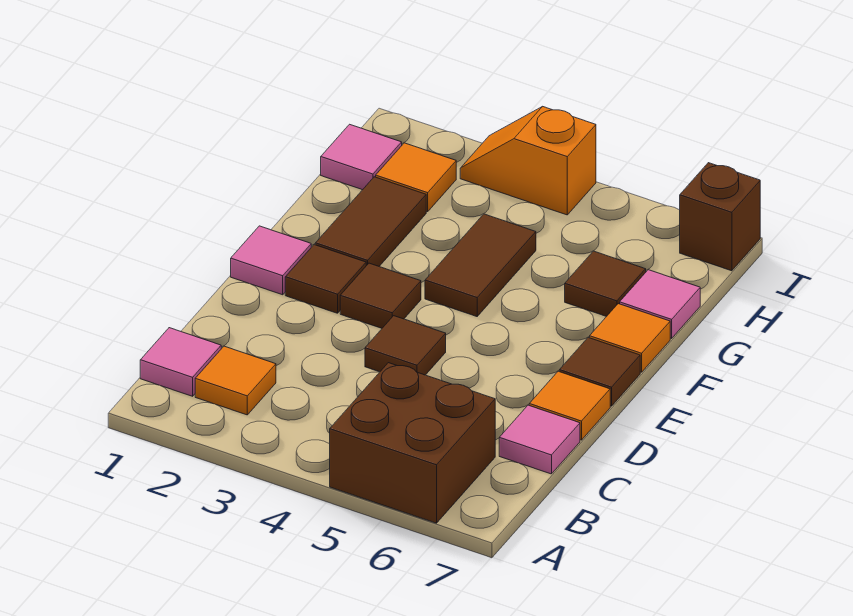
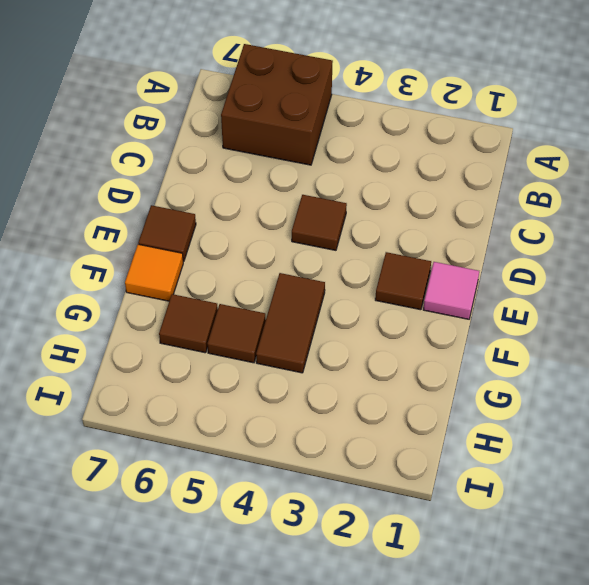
brown 1x1 tile [207,304,266,363] -> brown 1x1 tile moved to [340,263,421,328]
none -> pink 1x1 tile [140,328,221,396]
none -> orange 1x1 tile [195,346,276,415]
none -> pink 1x1 tile [499,405,580,474]

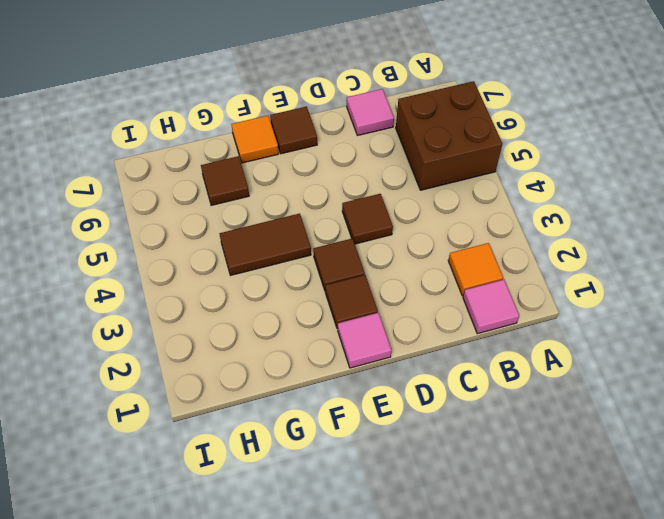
none -> orange 1x1 tile [529,371,610,440]
none -> brown 1x2 tile [315,177,426,266]
none -> pink 1x1 tile [620,270,700,338]

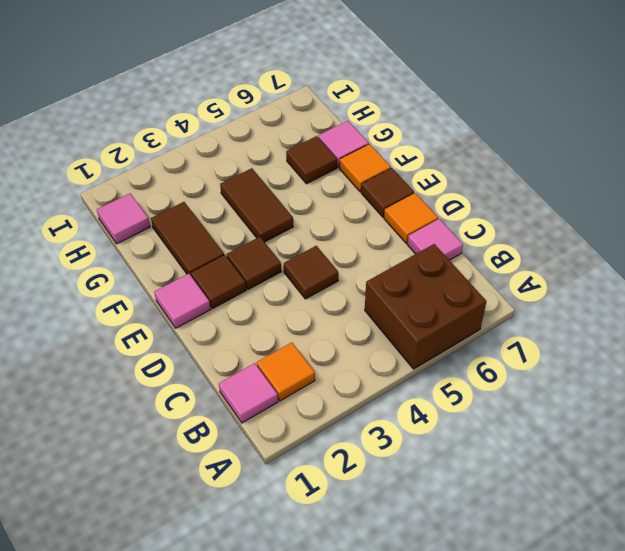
none -> orange 1x1 tile [376,143,456,212]
none -> orange 1x2 slope [460,106,596,215]
none -> brown 1x1 brick [680,163,760,271]

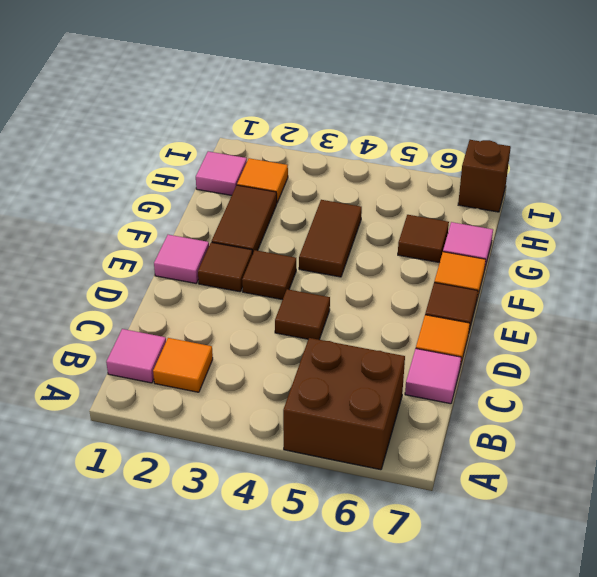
none -> orange 1x2 slope [460,106,596,215]

